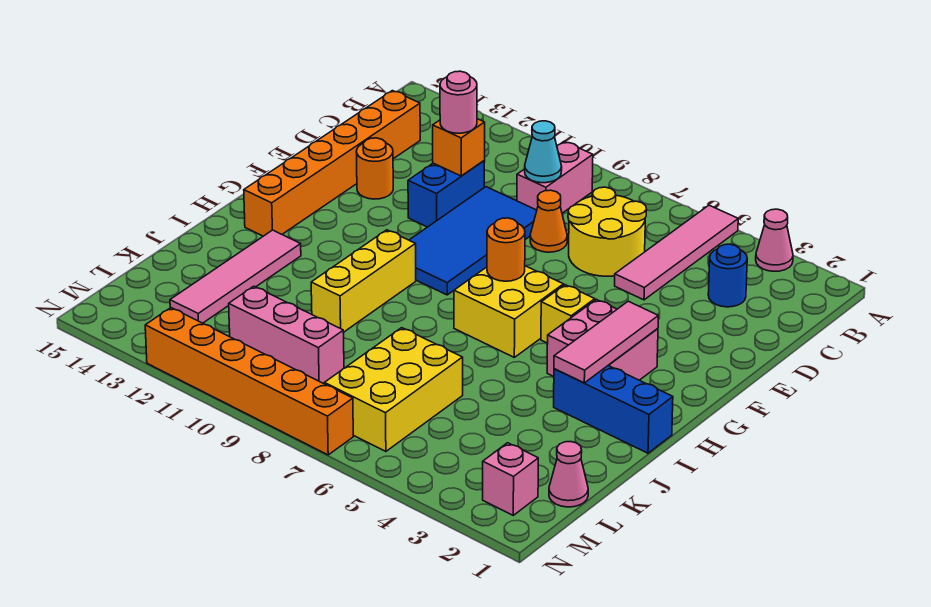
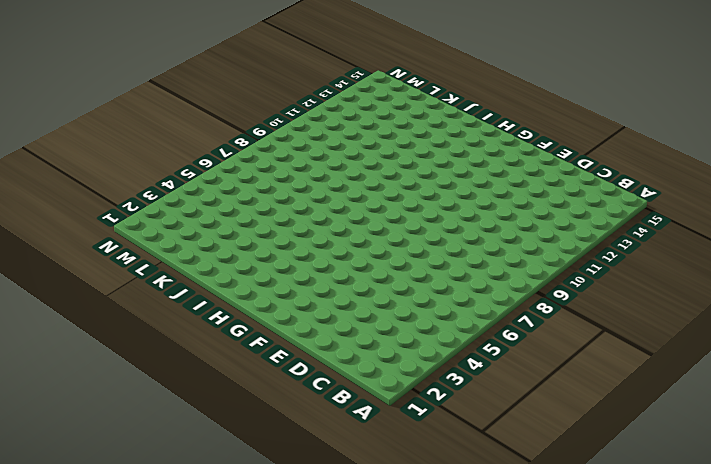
none -> pink 1x1 cone [756,209,793,271]
none -> pink 1x4 tile [615,205,738,300]
none -> pink 1x2 brick [517,141,593,213]

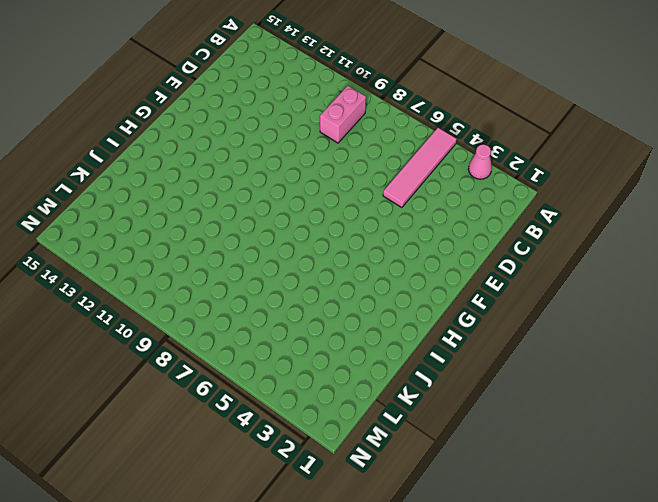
none -> blue 1x1 round brick [708,244,747,307]
none -> yellow 2x2 round brick [568,187,647,276]
none -> orange 1x6 brick [244,91,420,236]

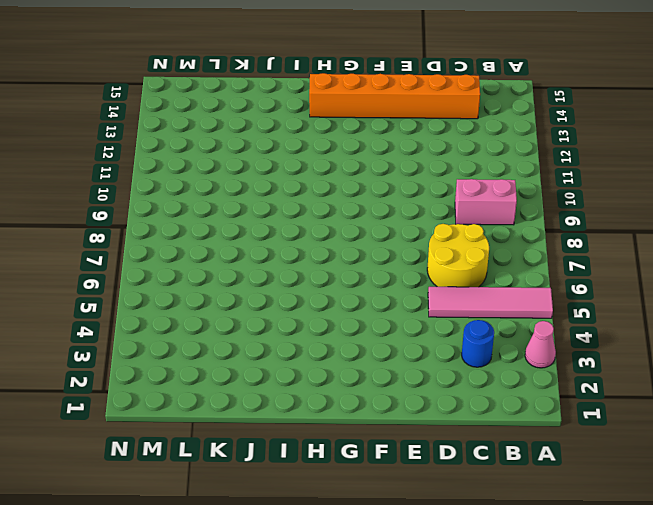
none -> orange 1x1 cone [530,190,567,252]
none -> blue 2x4 tile [409,187,537,295]
none -> blue 1x2 brick [408,161,485,227]

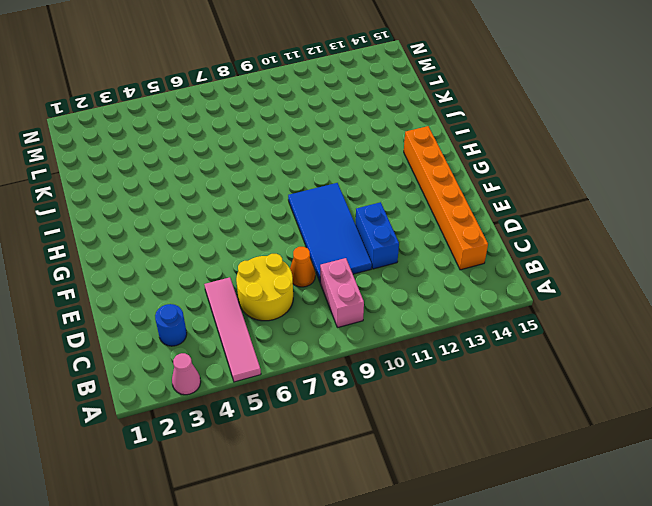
none -> orange 1x1 round brick [356,138,393,199]
none -> pink 2x2 brick [547,299,658,380]
none -> yellow 1x1 brick [541,285,595,343]

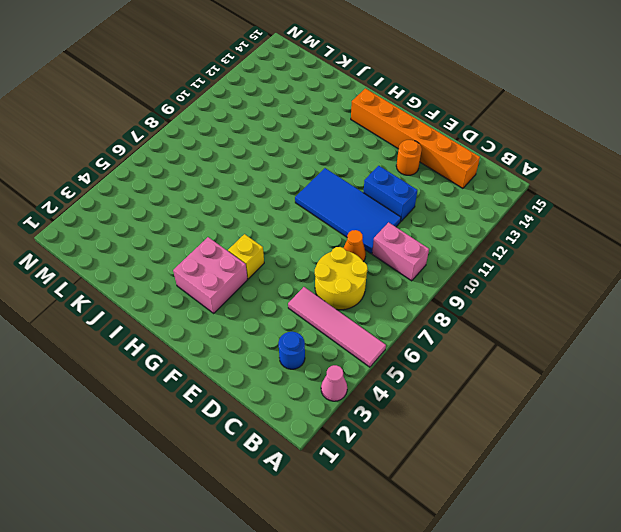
none -> yellow 2x2 brick [454,266,564,357]
none -> yellow 1x3 brick [311,230,416,332]
none -> blue 1x3 brick [554,366,673,453]

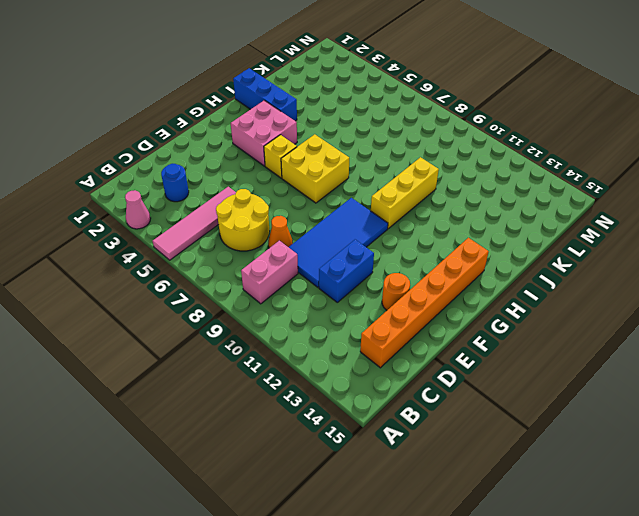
none -> pink 1x4 tile [170,230,301,323]
none -> yellow 2x3 brick [324,328,463,451]
none -> pink 1x1 cone [549,442,588,507]

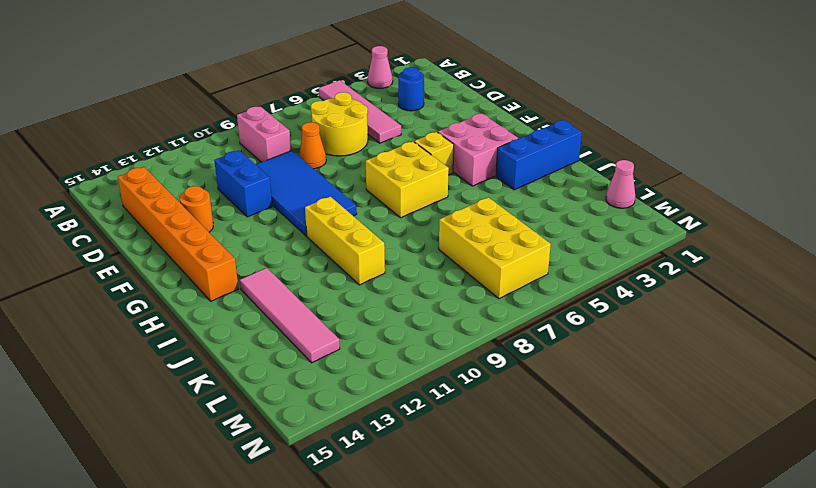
none -> pink 1x3 brick [229,286,344,383]
none -> pink 1x1 brick [483,443,538,515]
none -> orange 1x6 brick [145,308,353,455]

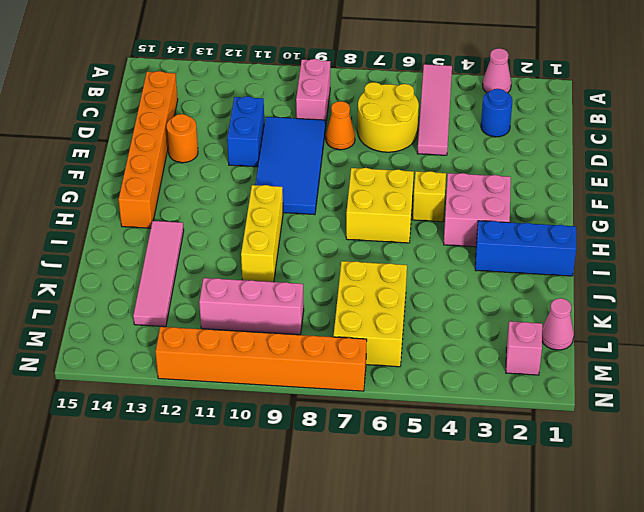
none -> cyan 1x1 cone [525,121,562,183]
none -> orange 1x1 brick [433,119,485,176]
none -> pink 1x3 tile [554,301,658,383]

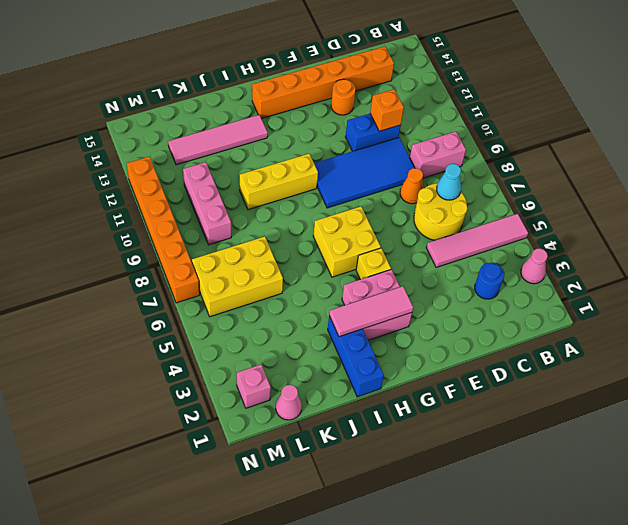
cyan 1x1 cone [437,164,461,200] -> cyan 1x1 cone moved to [525,121,562,183]
none -> orange 1x1 round brick [487,218,525,281]
none -> pink 1x1 round brick [440,71,477,133]

